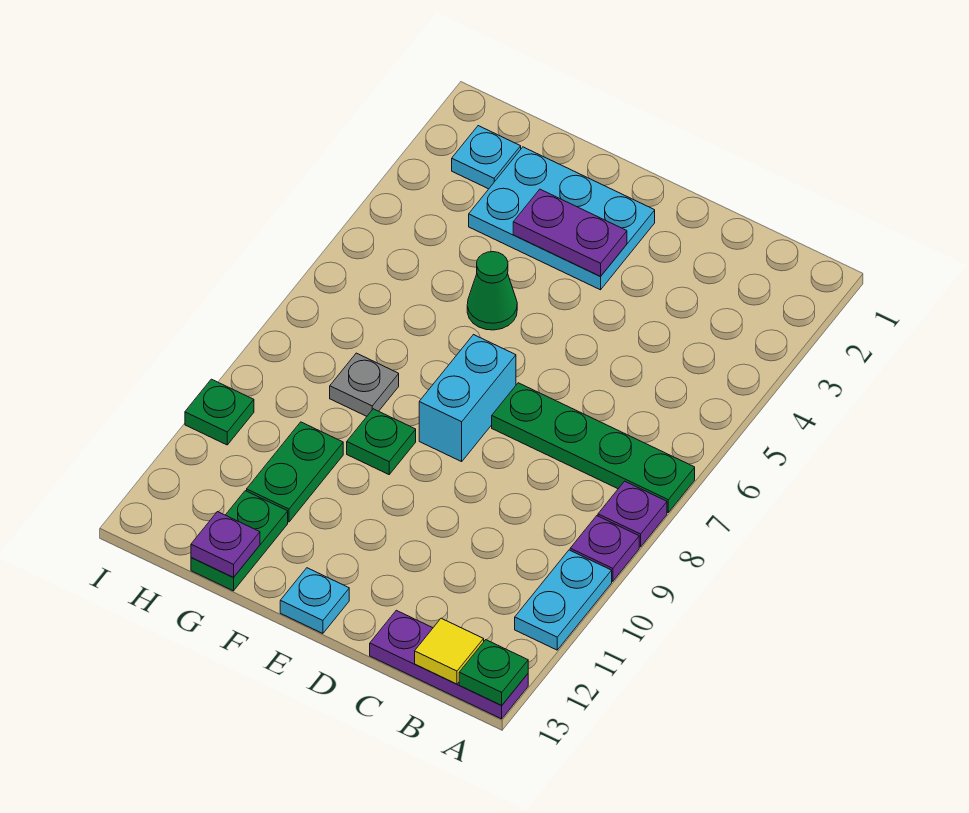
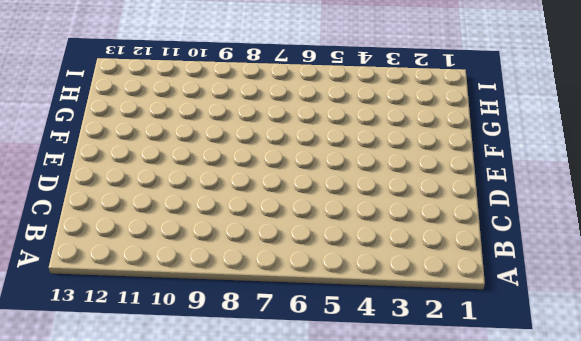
none -> green 1x4 plate [492,383,695,512]
none -> purple 1x1 plate [598,481,667,547]
none -> purple 1x1 plate [570,516,639,581]

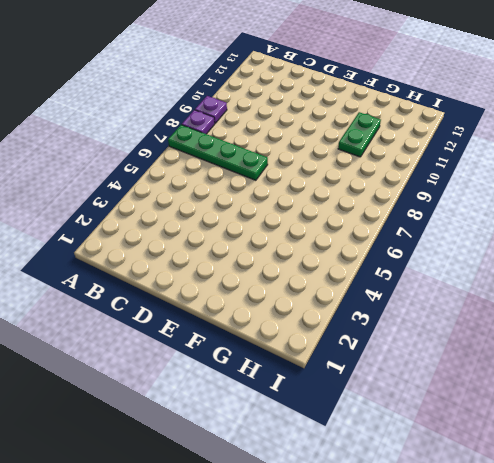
none -> cyan 1x2 plate [515,550,612,650]
none -> purple 1x3 plate [370,610,528,719]
none -> cyan 2x3 plate [469,147,655,290]

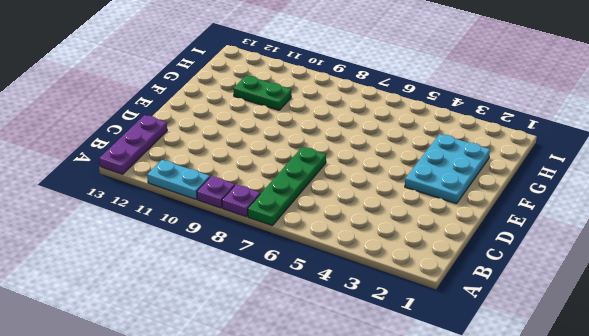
none -> cyan 1x2 brick [419,335,516,462]
none -> cyan 1x1 plate [280,568,349,633]
none -> green 1x1 cone [467,252,517,330]

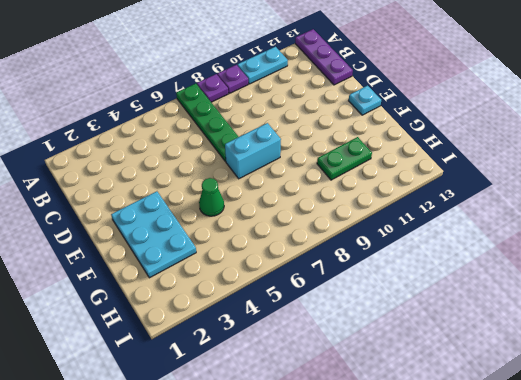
none -> green 1x1 plate [347,409,416,474]
none -> grey 1x1 plate [330,353,399,416]
none -> green 1x2 plate [191,491,288,591]

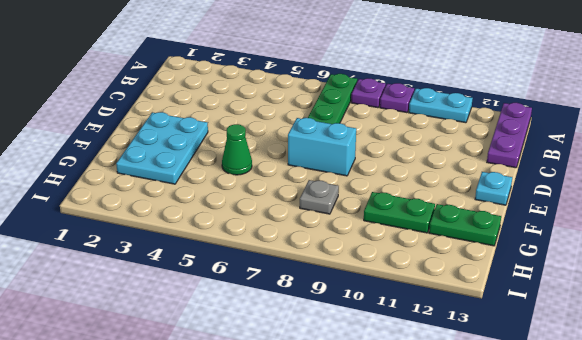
none -> green 1x1 plate [347,409,416,474]
none -> cyan 1x1 plate [452,126,521,189]
none -> green 1x1 plate [185,379,254,445]

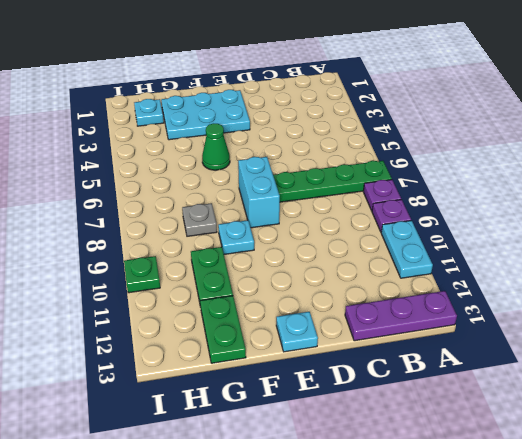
cyan 1x1 plate [218,220,254,254] -> green 1x1 plate [347,409,416,474]
none -> green 1x1 plate [459,640,528,705]
none -> yellow 1x1 tile [415,618,484,684]
none -> purple 1x2 plate [513,189,627,276]

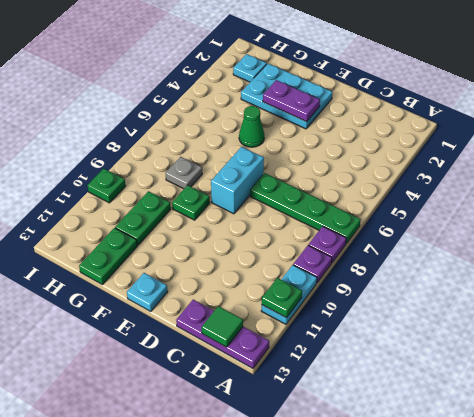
green 1x1 plate [262,278,302,318] -> green 1x1 plate moved to [459,640,528,705]
green 1x1 tile [202,306,243,347] -> yellow 1x1 tile [415,618,484,684]
none -> purple 1x1 plate [191,512,260,578]

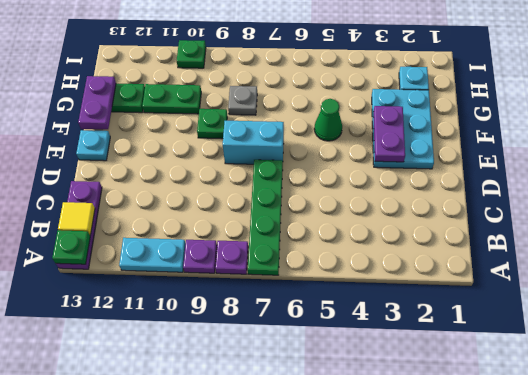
purple 1x2 plate [78,76,116,129] -> purple 1x1 plate [191,512,260,578]

